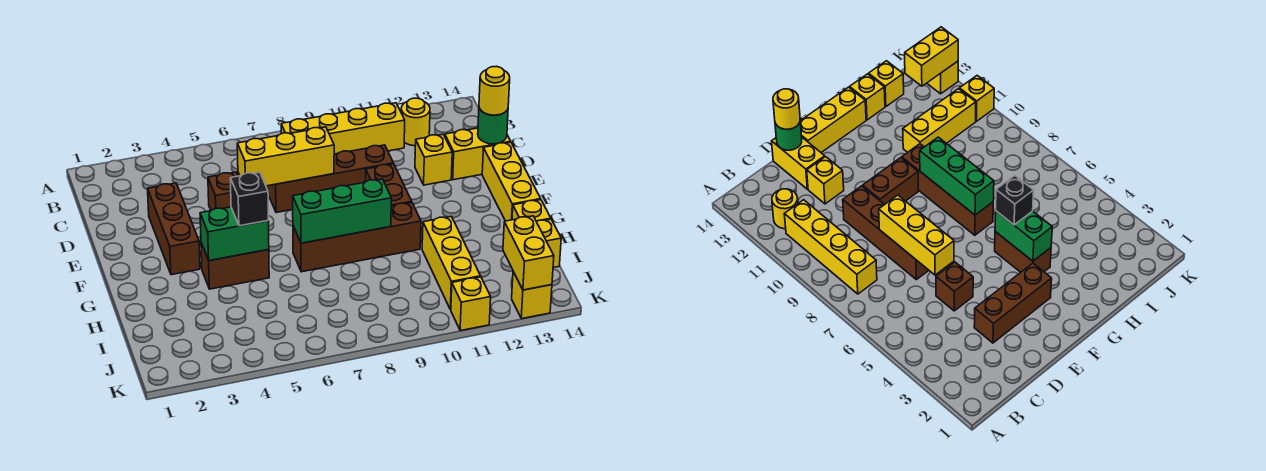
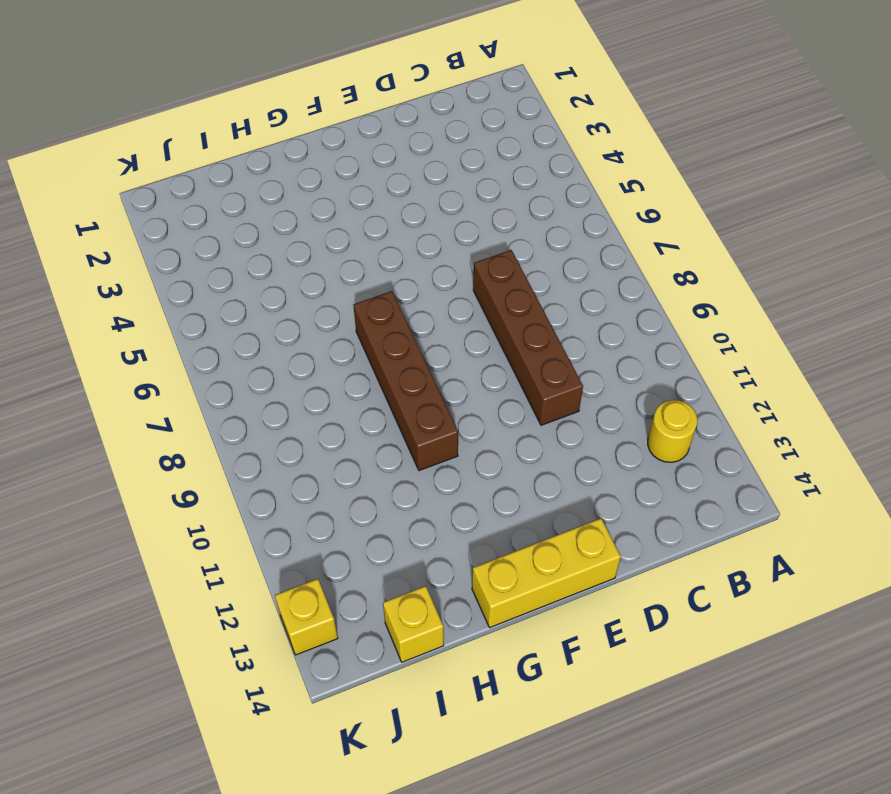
none -> yellow 1x4 brick [281,103,405,154]
none -> brown 1x3 brick [148,183,200,275]
none -> brown 1x1 brick [208,172,238,210]

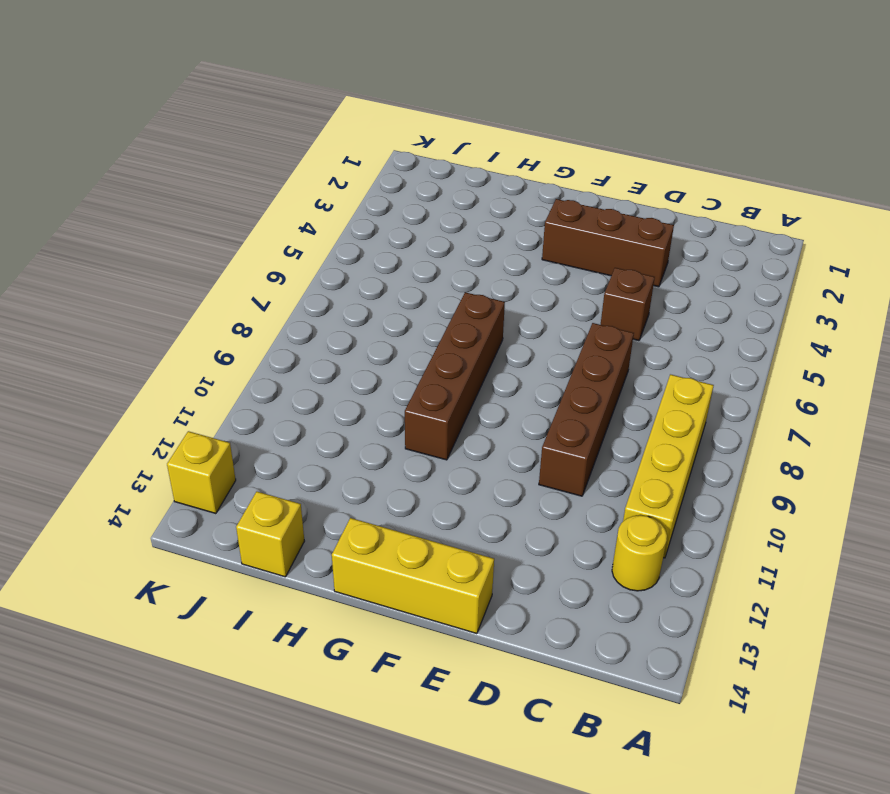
none -> yellow 1x1 brick [415,134,452,185]
none -> yellow 1x2 brick [445,128,511,180]
none -> brown 1x2 brick [366,164,412,206]

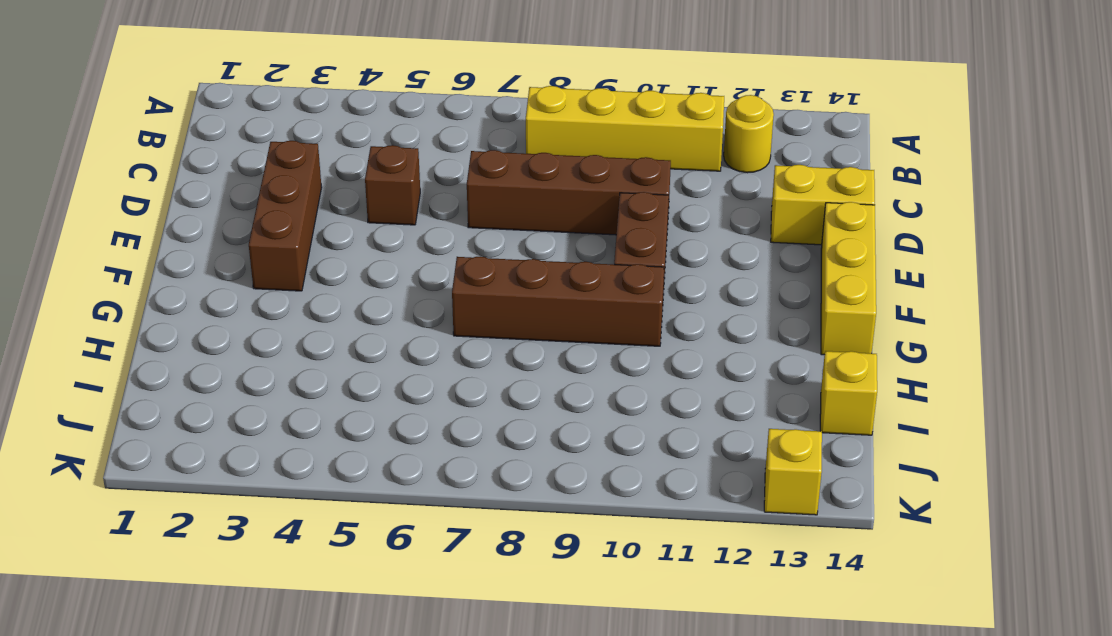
none -> yellow 1x1 brick [415,134,452,185]
none -> brown 1x2 brick [201,243,269,289]
none -> yellow 1x3 brick [422,216,481,310]

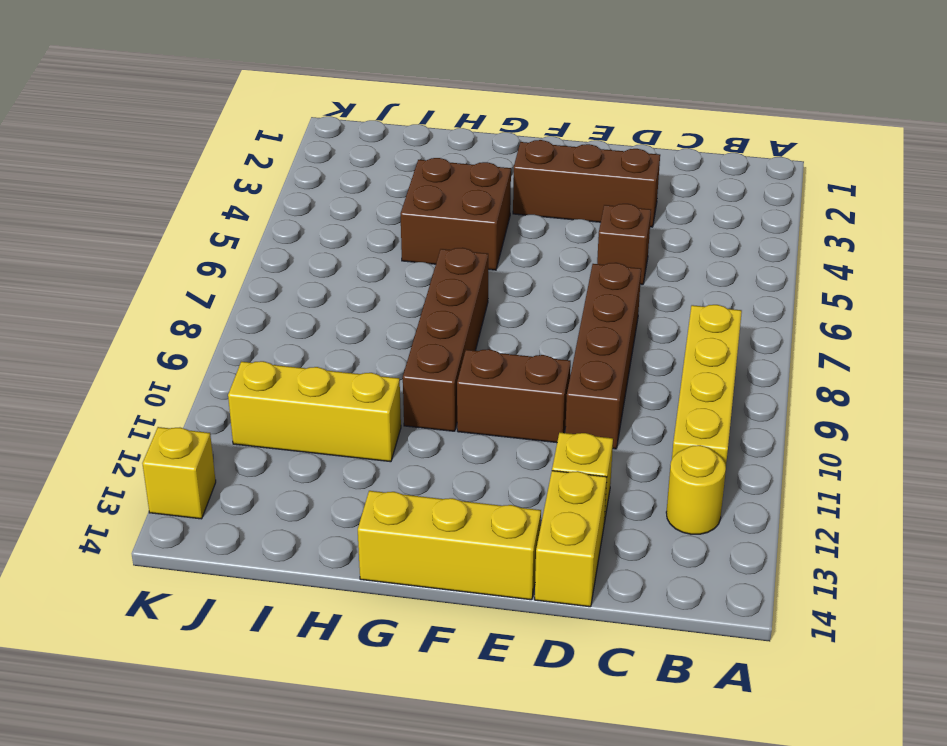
brown 2x2 brick [401,158,511,270] -> brown 1x2 brick [201,243,269,289]
none -> yellow 1x1 brick [512,200,551,221]
none -> yellow 1x1 brick [536,219,561,268]
none -> yellow 1x1 brick [451,277,491,331]

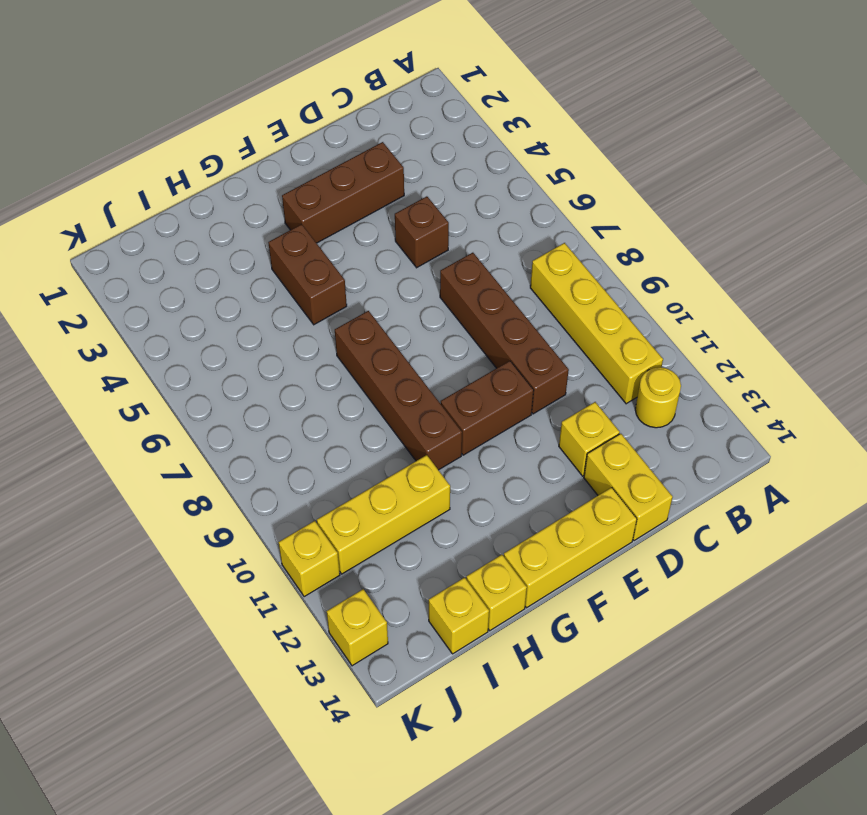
none -> yellow 1x3 brick [237,127,334,186]
none -> green 1x1 round brick [478,108,508,144]
none -> green 1x2 brick [200,207,269,261]

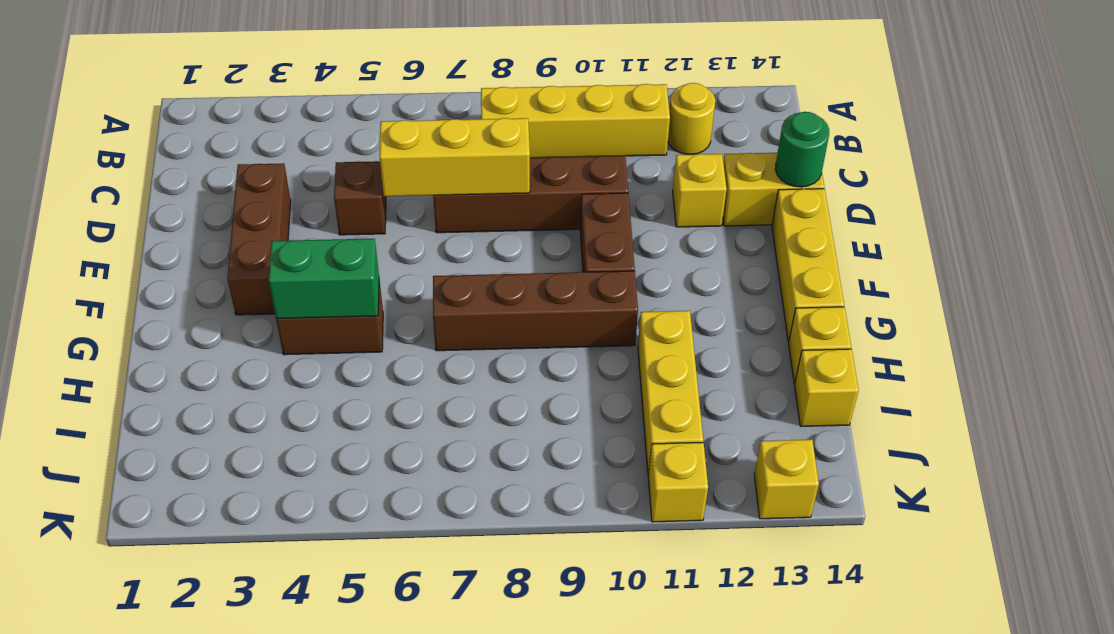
none -> green 1x3 brick [293,179,391,243]
none -> yellow 1x2 brick [503,216,554,290]
none -> yellow 1x1 round brick [479,66,510,115]

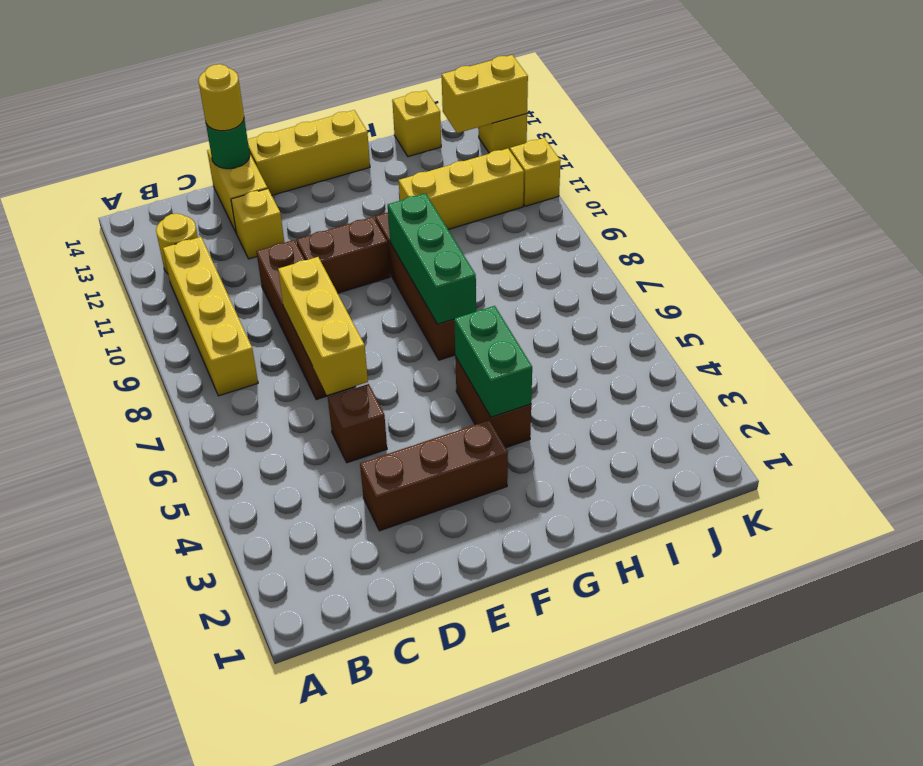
none -> yellow 1x1 brick [512,200,551,221]
none -> black 1x1 brick [230,172,268,226]

